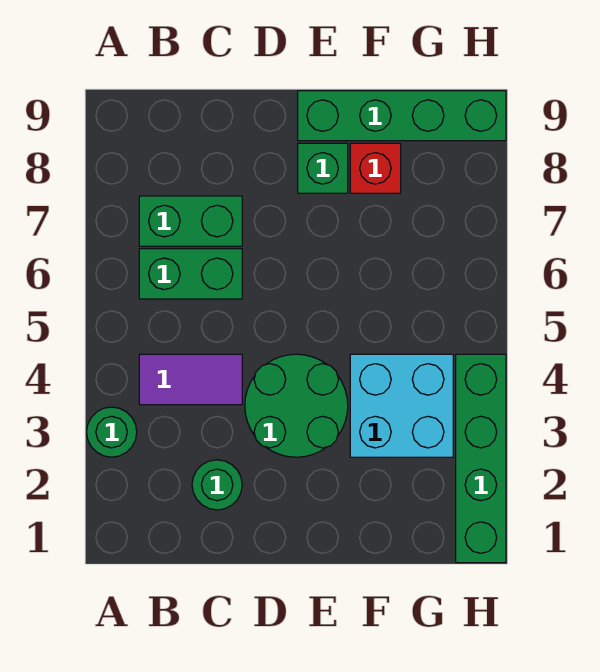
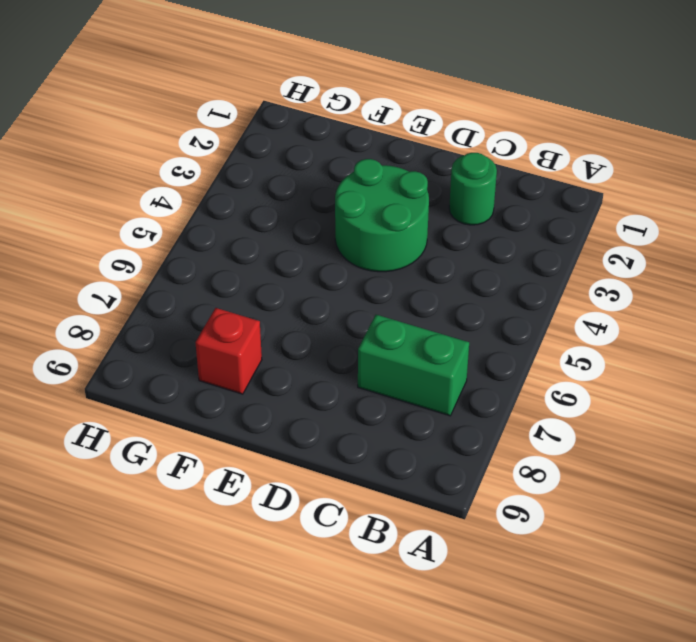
none -> green 1x1 round brick [87,407,137,457]
none -> purple 1x2 tile [139,354,242,405]

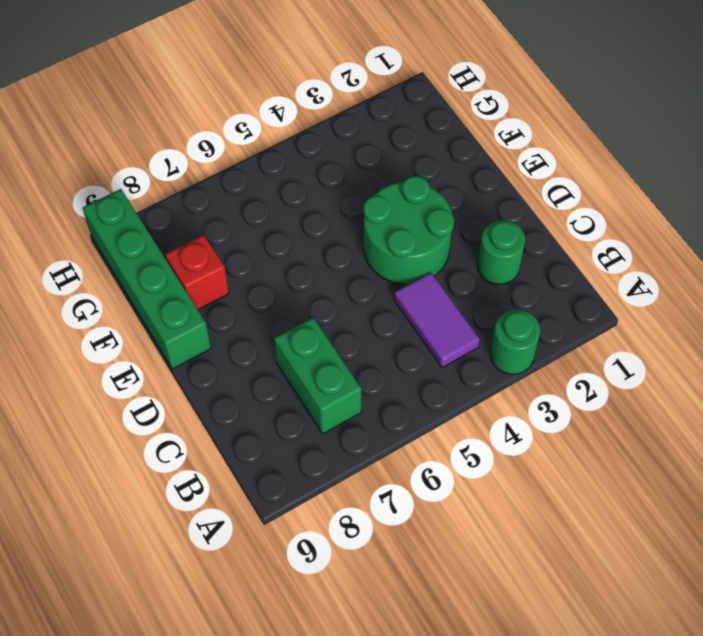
none -> green 1x2 brick [139,249,242,299]
none -> green 1x1 brick [298,143,348,193]

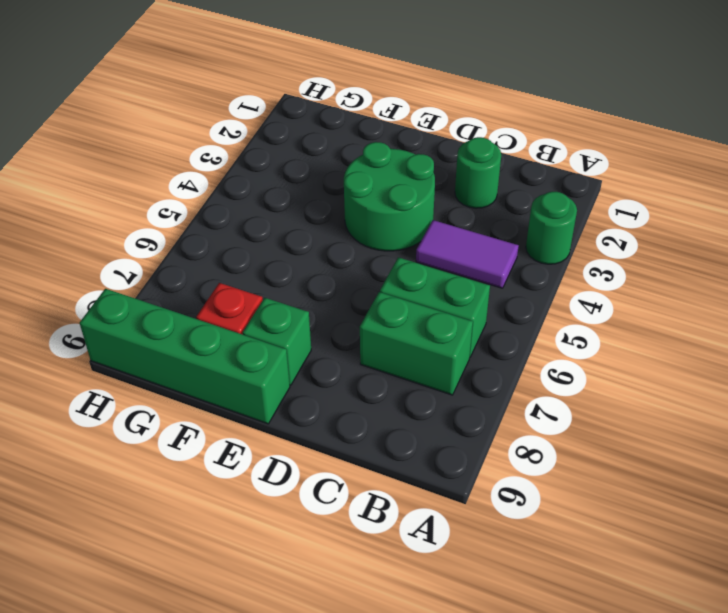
none -> cyan 2x2 brick [350,354,453,457]
none -> green 1x4 brick [456,354,506,563]

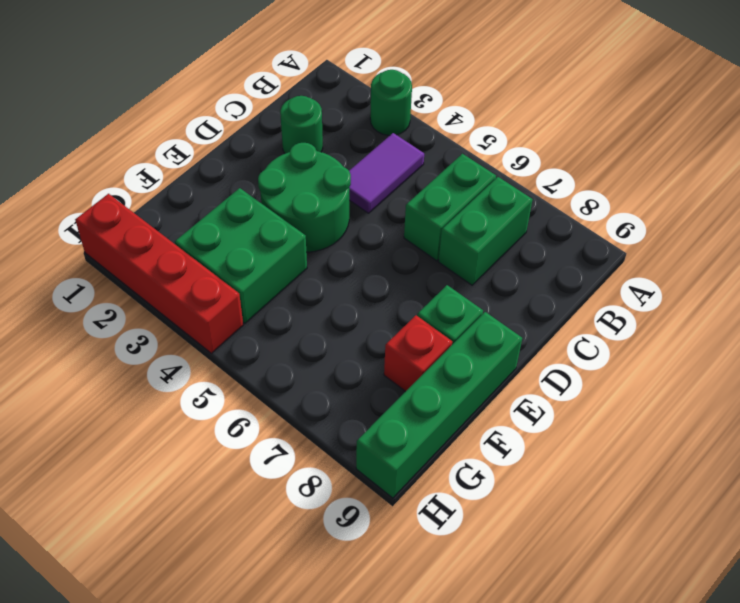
green 2x2 brick [175,188,307,324] -> cyan 2x2 brick [350,354,453,457]
red 1x4 brick [75,194,243,353] -> green 1x4 brick [456,354,506,563]

